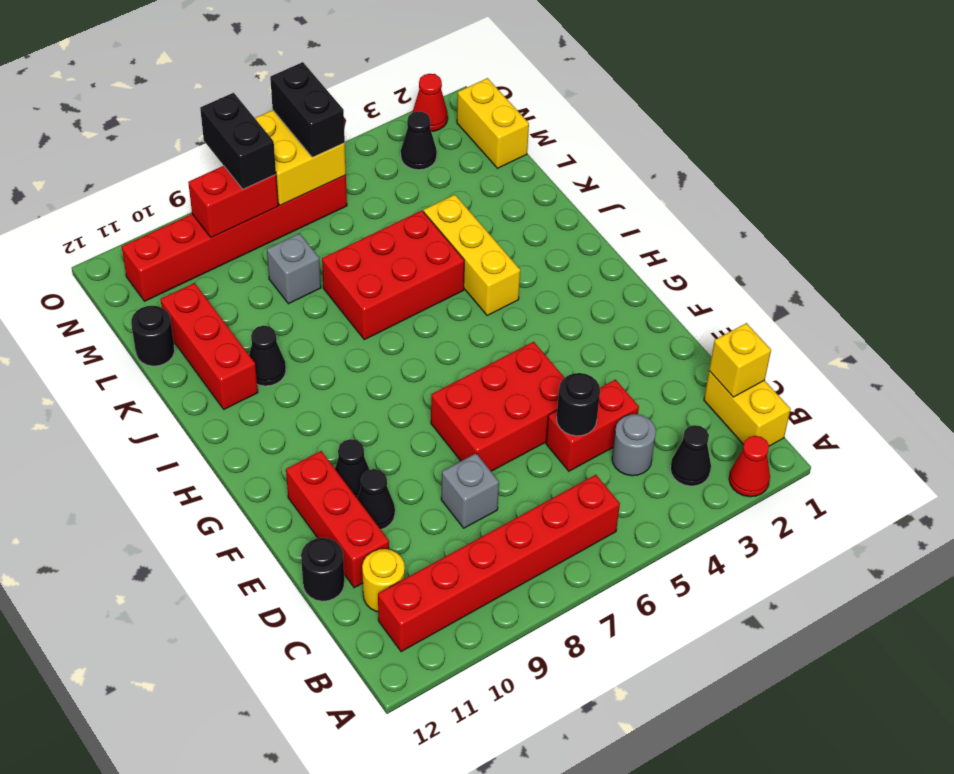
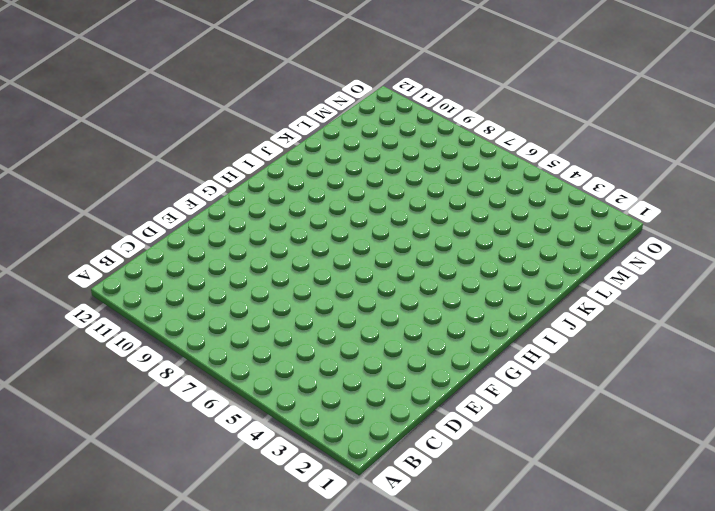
none -> red 1x1 cone [729,436,770,497]
none -> yellow 1x2 brick [704,371,791,446]
none -> black 1x1 cone [670,425,711,486]

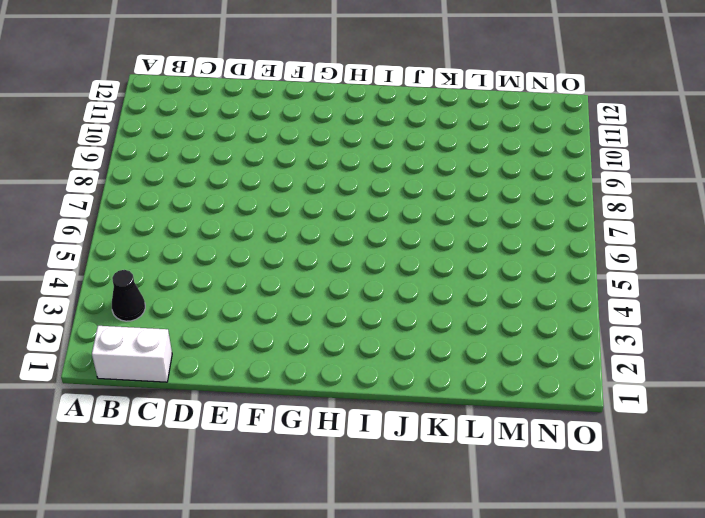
white 1x2 brick [92,326,172,382] -> yellow 1x2 brick [704,371,791,446]
none -> red 1x1 cone [729,436,770,497]
none -> red 1x6 brick [378,475,620,652]
none -> grey 1x1 round brick [612,414,656,476]

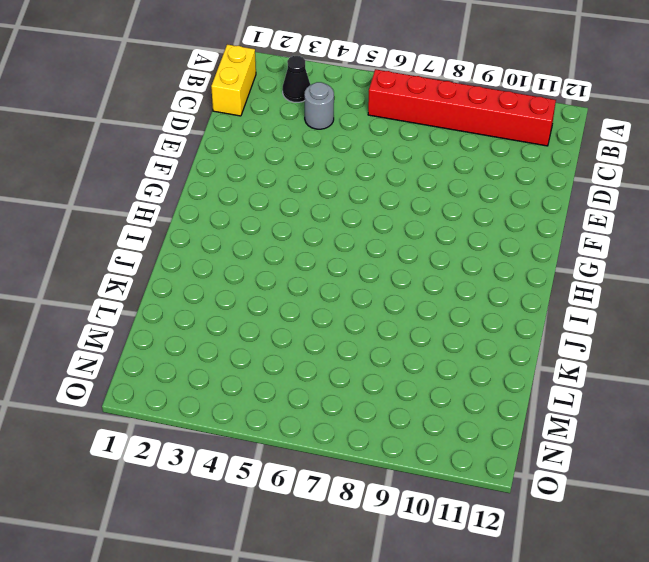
none -> red 1x1 cone [729,436,770,497]
none -> yellow 1x1 round brick [362,549,405,612]
none -> red 1x2 brick [546,380,639,471]

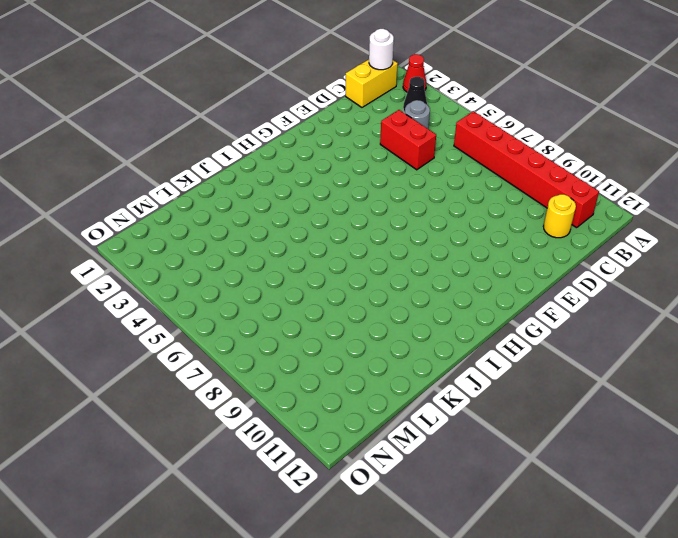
white 1x1 round brick [369,29,394,70] -> none
none -> grey 1x1 brick [441,453,499,528]
none -> red 1x3 brick [286,451,389,588]
none -> black 1x1 round brick [301,538,344,601]

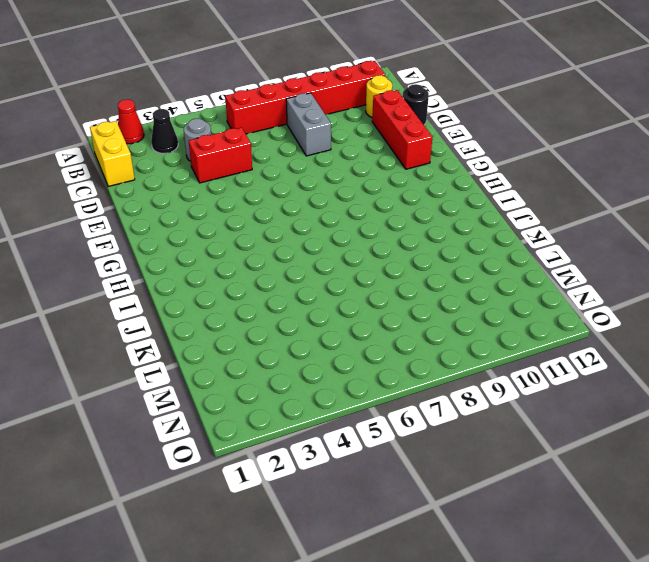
grey 1x2 brick [286,93,331,156] -> grey 1x1 brick [441,453,499,528]
none -> red 2x3 brick [431,342,564,471]
none -> black 1x1 cone [357,469,395,529]
none -> black 1x1 cone [335,439,369,498]

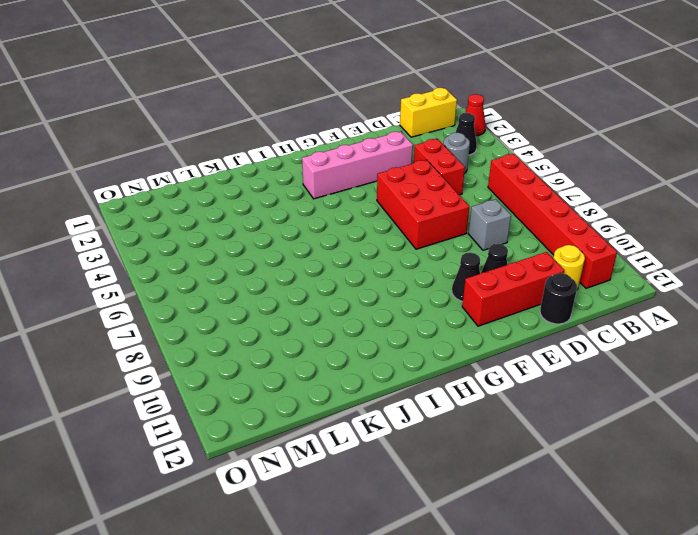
pink 1x4 brick [302,132,413,199] -> none
none -> yellow 1x3 brick [424,195,520,316]
none -> red 2x3 brick [322,211,464,340]
none -> black 1x1 cone [249,325,286,386]

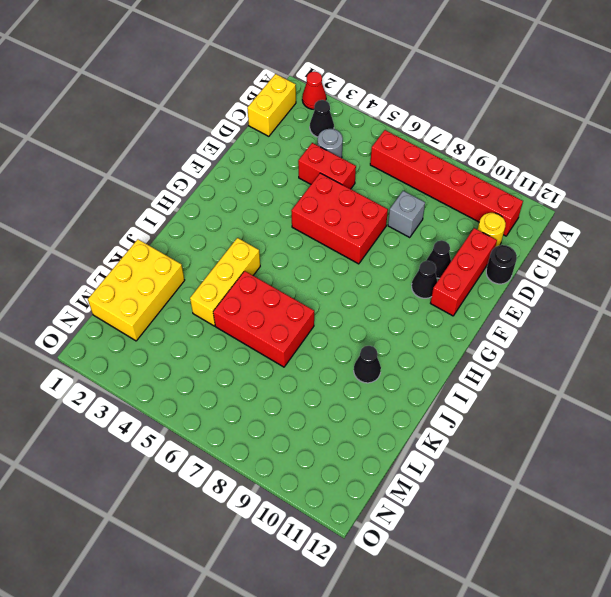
yellow 2x3 brick [88,239,185,341] -> yellow 1x2 brick [457,78,529,168]
none -> red 1x3 brick [161,283,258,409]
none -> grey 1x1 brick [267,233,321,304]
none -> black 1x1 round brick [131,306,175,366]

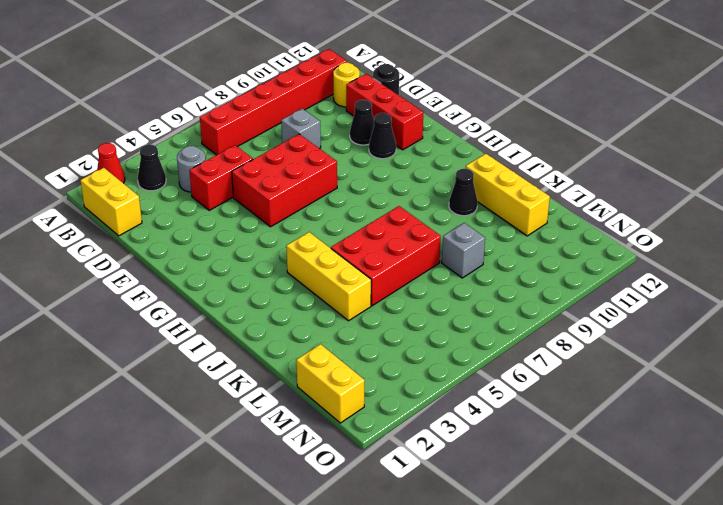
yellow 1x3 brick [466,154,550,236] -> red 1x3 brick [161,283,258,409]
none -> black 1x1 round brick [131,306,175,366]
none -> black 1x1 cone [401,111,437,170]
none -> red 1x6 brick [122,175,347,301]

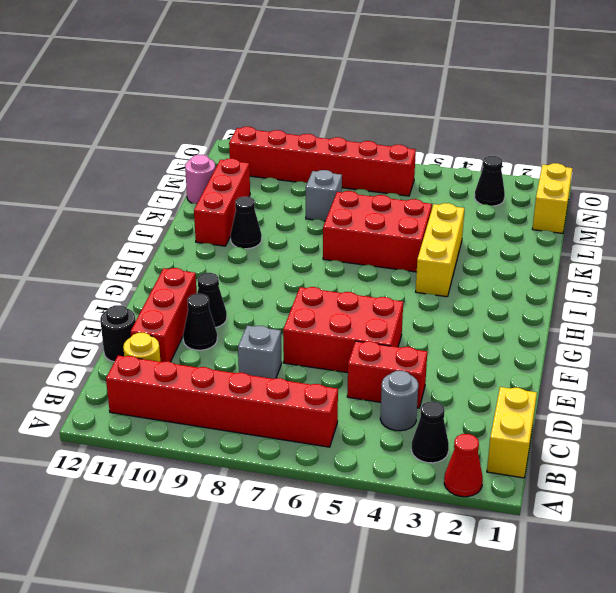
pink 1x1 round brick [185,155,216,204] -> black 1x1 round brick [131,306,175,366]
none -> red 1x1 cone [412,74,448,131]
none -> yellow 1x1 brick [709,323,771,397]
none -> black 1x1 round brick [556,373,600,436]

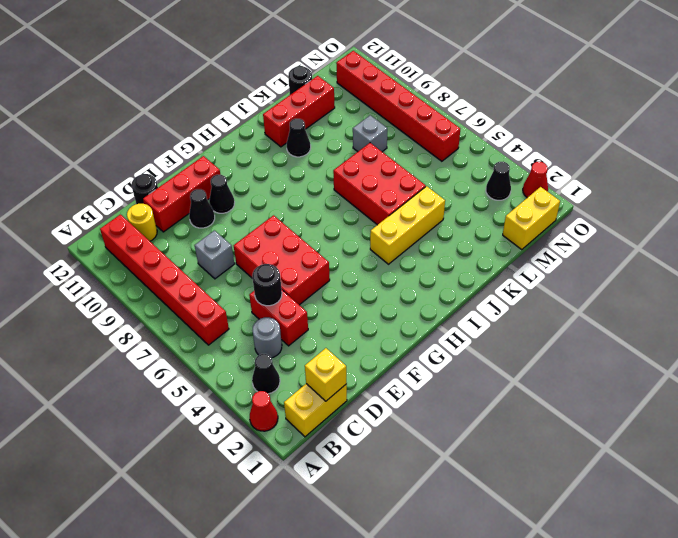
none -> yellow 2x2 brick [255,110,346,205]
none -> red 1x2 brick [188,166,278,238]
none -> black 1x2 brick [270,62,345,157]

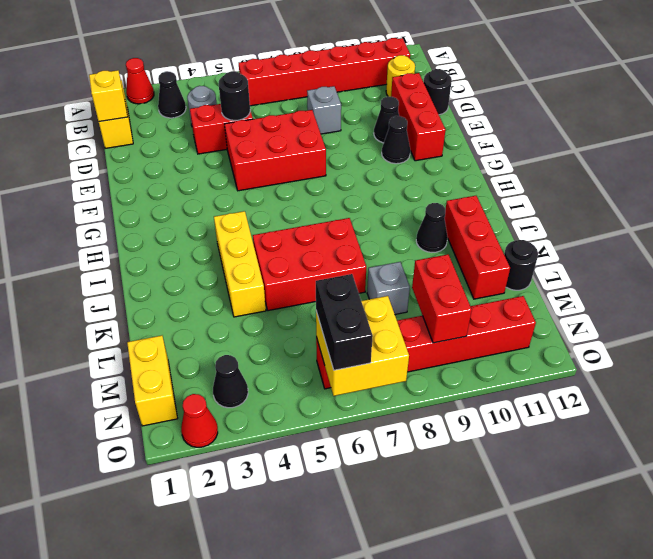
red 1x2 brick [412,254,472,343] -> red 1x2 brick turned to [188,166,278,238]
none -> black 1x2 brick [200,93,276,189]

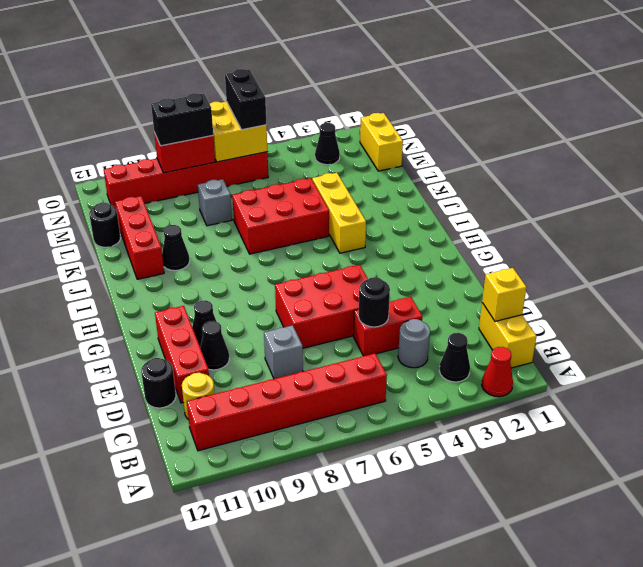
black 1x2 brick [151,93,213,146] -> black 1x2 brick turned to [200,93,276,189]
none -> red 1x1 cone [412,74,448,131]

